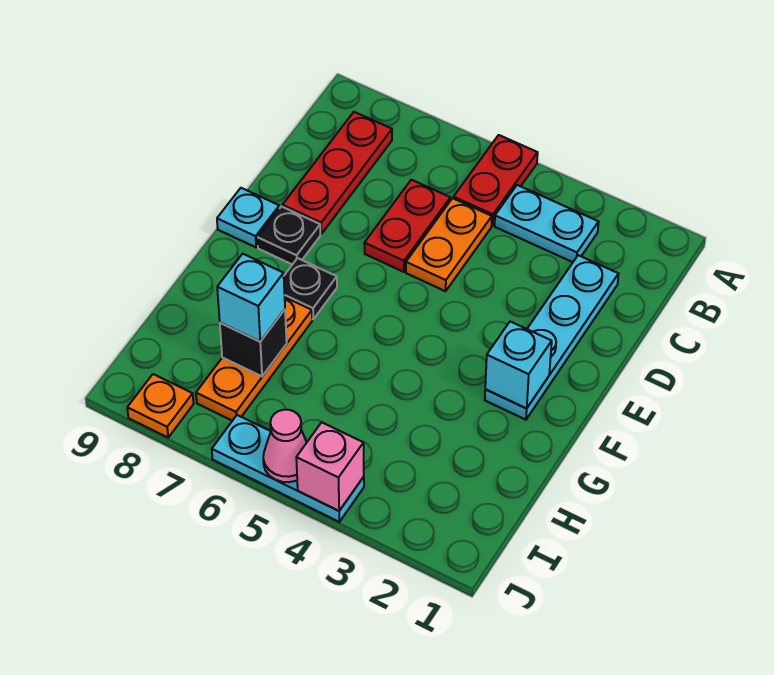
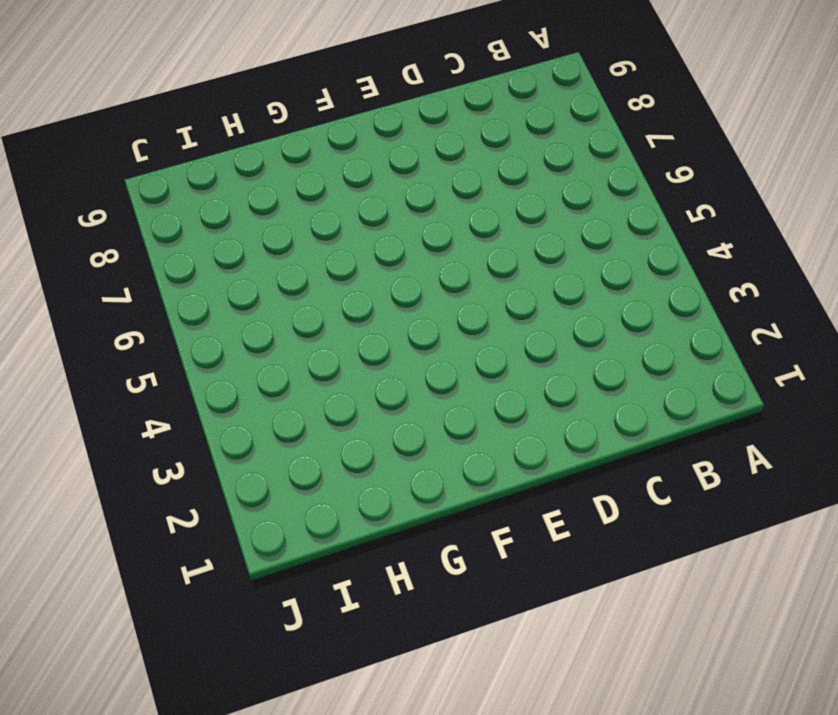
none -> red 1x2 plate [453,135,538,226]
none -> cyan 1x2 plate [495,185,599,262]
none -> red 1x3 plate [283,112,392,234]

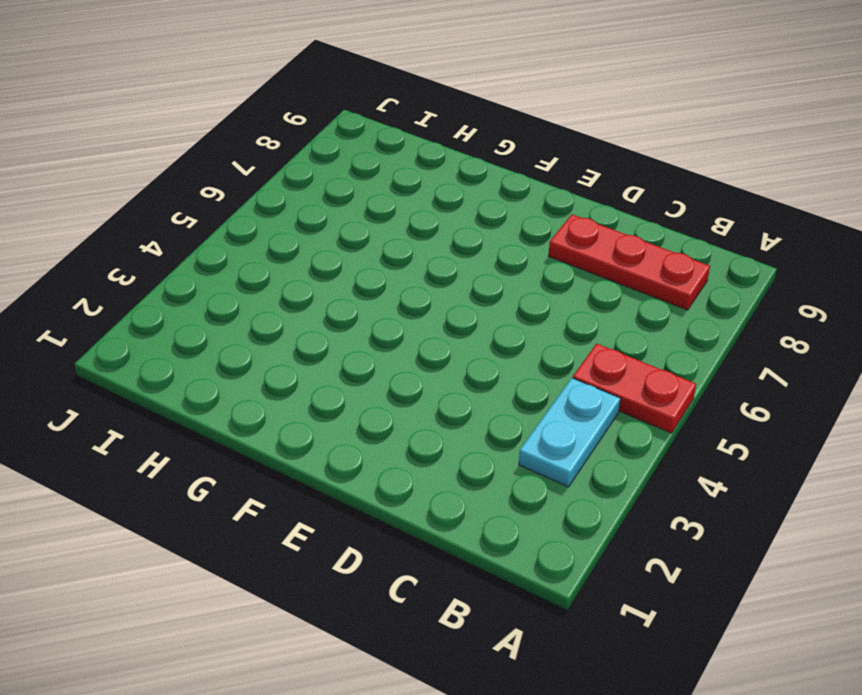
none -> cyan 1x4 plate [485,255,618,420]
none -> orange 1x2 plate [406,198,492,291]
none -> red 1x2 plate [364,180,450,272]

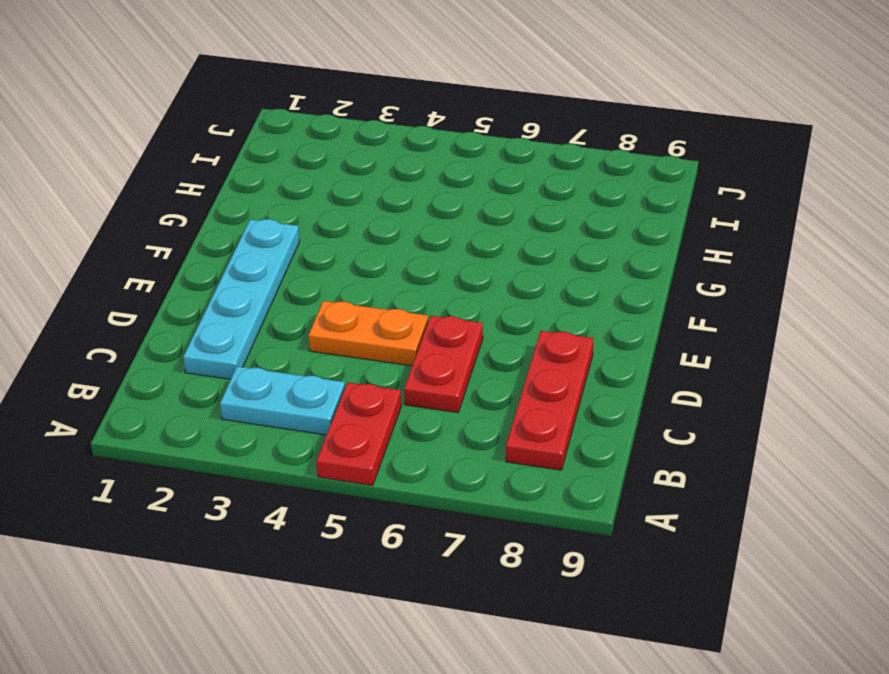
orange 1x2 plate [308,301,428,366] -> orange 1x2 plate turned to [406,198,492,291]
none -> black 1x1 plate [258,206,320,264]
none -> cyan 1x1 plate [217,188,279,247]
none -> black 1x1 plate [284,258,337,319]

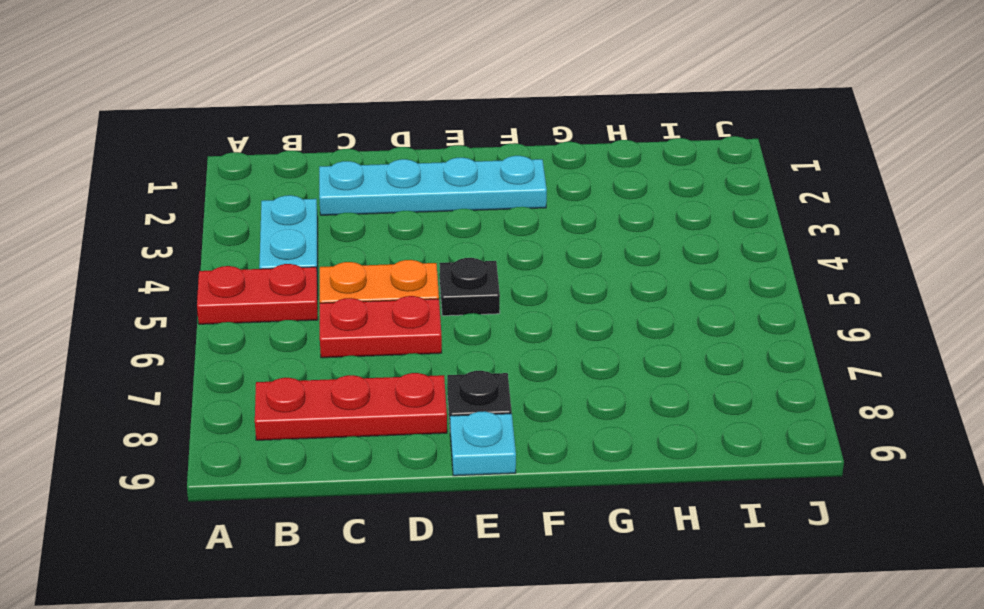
black 1x1 plate [439,258,500,316] -> black 1x1 plate moved to [284,258,337,319]
none -> orange 1x3 plate [196,297,312,421]
none -> cyan 1x3 plate [212,415,364,522]
none -> orange 1x1 plate [127,374,194,437]

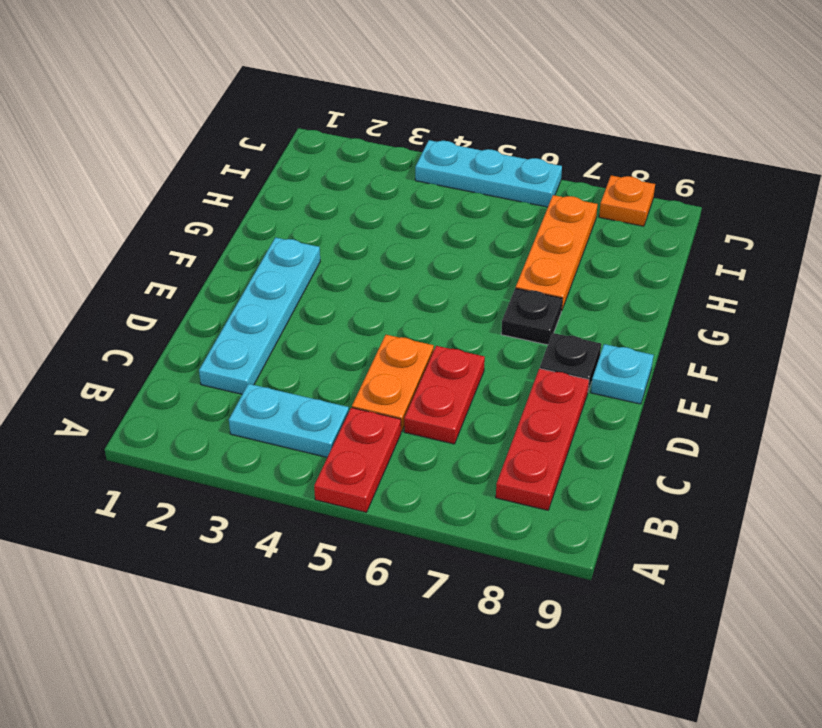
none -> cyan 1x1 brick [485,322,552,409]
none -> black 1x1 brick [220,309,287,376]
none -> pink 1x1 brick [296,422,364,511]

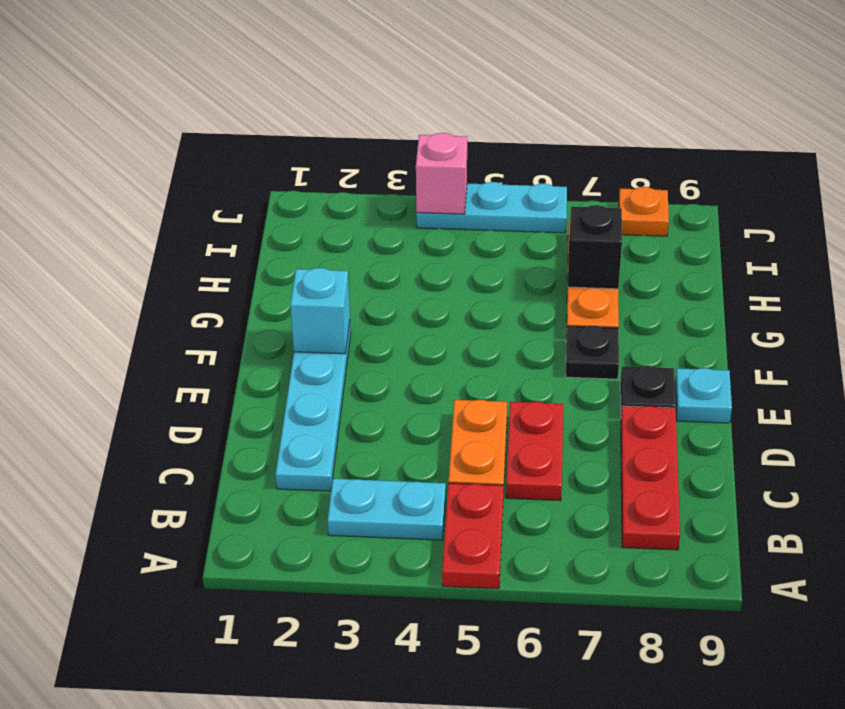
none -> pink 1x1 cone [263,410,307,482]
none -> cyan 1x1 brick [217,254,285,341]

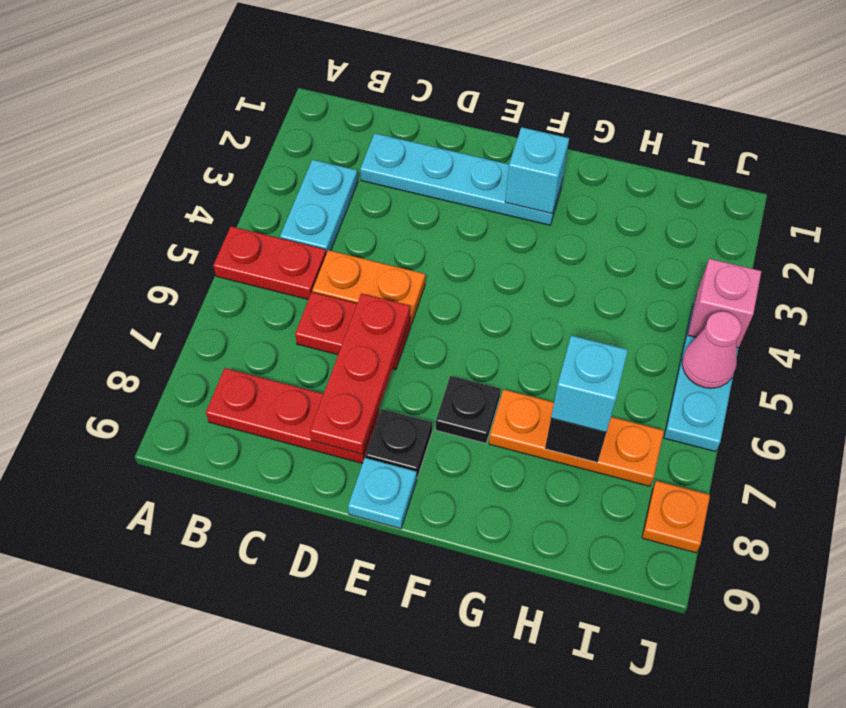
red 1x3 plate [310,293,410,454] -> none

